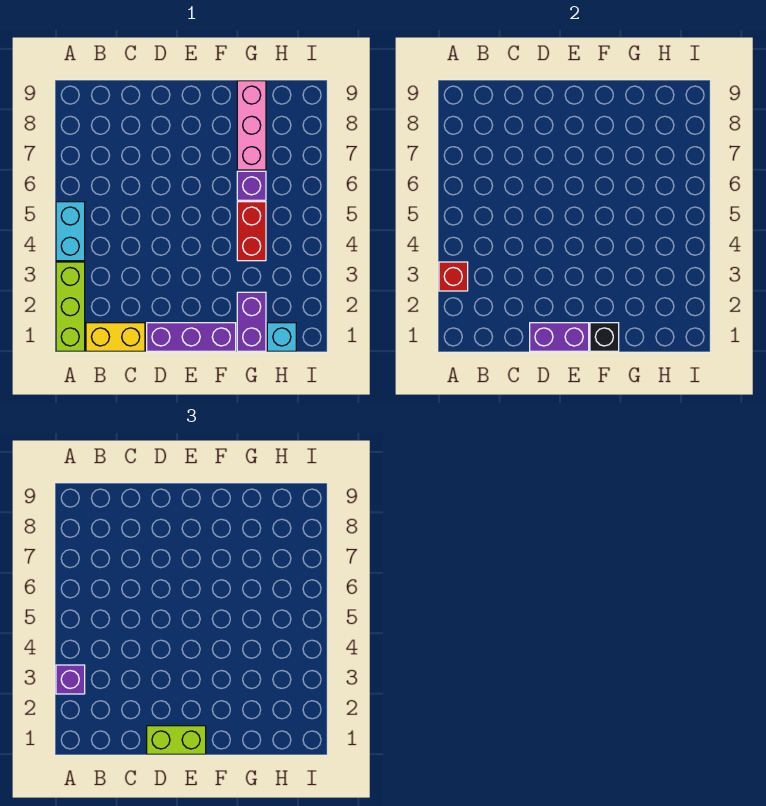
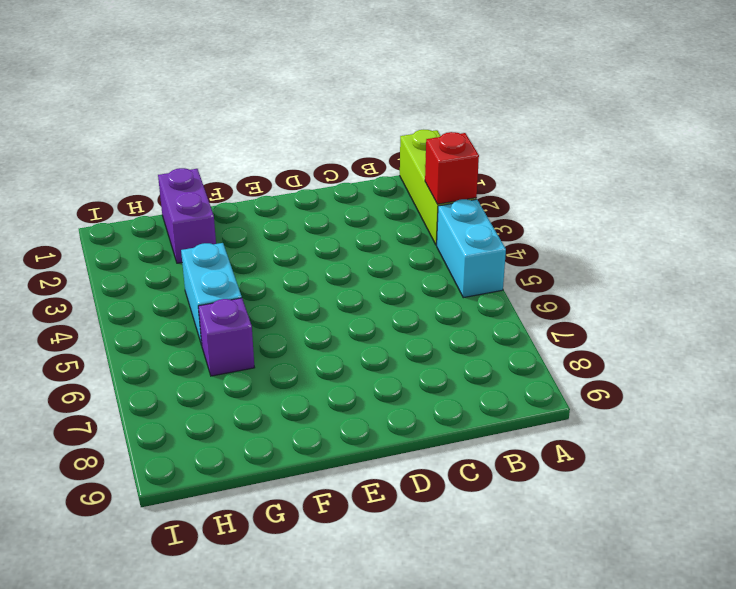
cyan 1x2 brick [181,243,242,345] -> red 1x2 brick [237,202,266,261]
none -> yellow 1x2 brick [86,323,145,351]
none -> purple 1x3 brick [147,323,236,351]
none -> pink 1x3 brick [237,81,266,170]

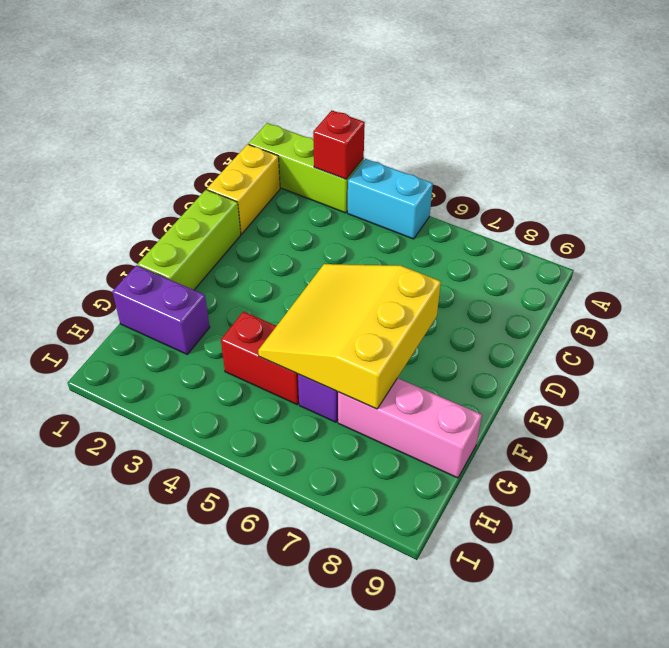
lime 1x3 brick [138,190,241,290] -> purple 1x3 brick [147,323,236,351]
yellow 3x3 slope [258,264,441,409] -> none
none -> cyan 1x1 brick [267,323,296,351]
none -> purple 1x2 brick [530,323,589,351]
none -> black 1x1 brick [590,323,619,351]

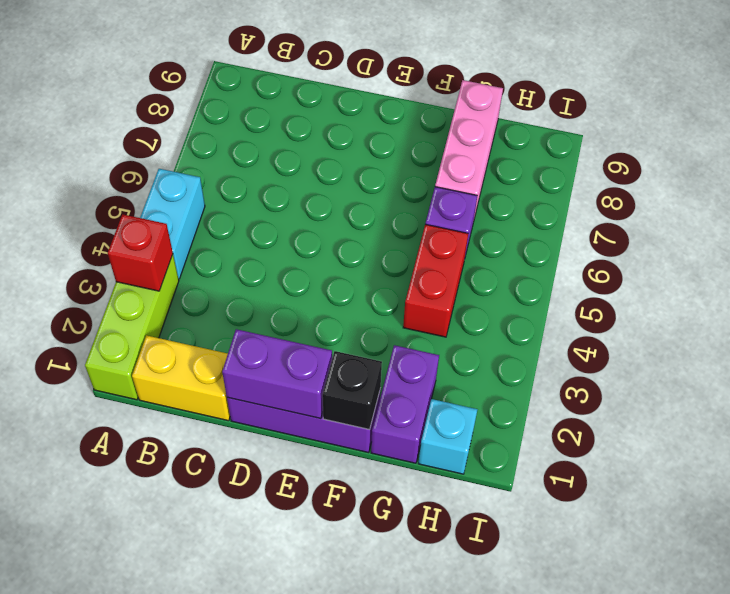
none -> purple 1x1 brick [56,665,85,694]
none -> lime 1x2 brick [147,726,206,754]

